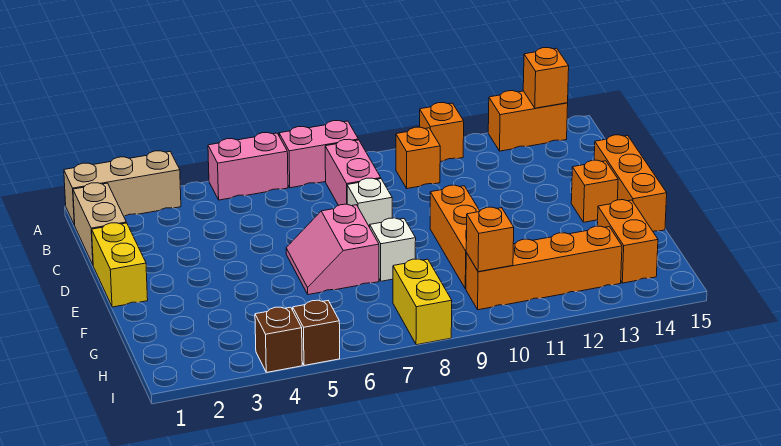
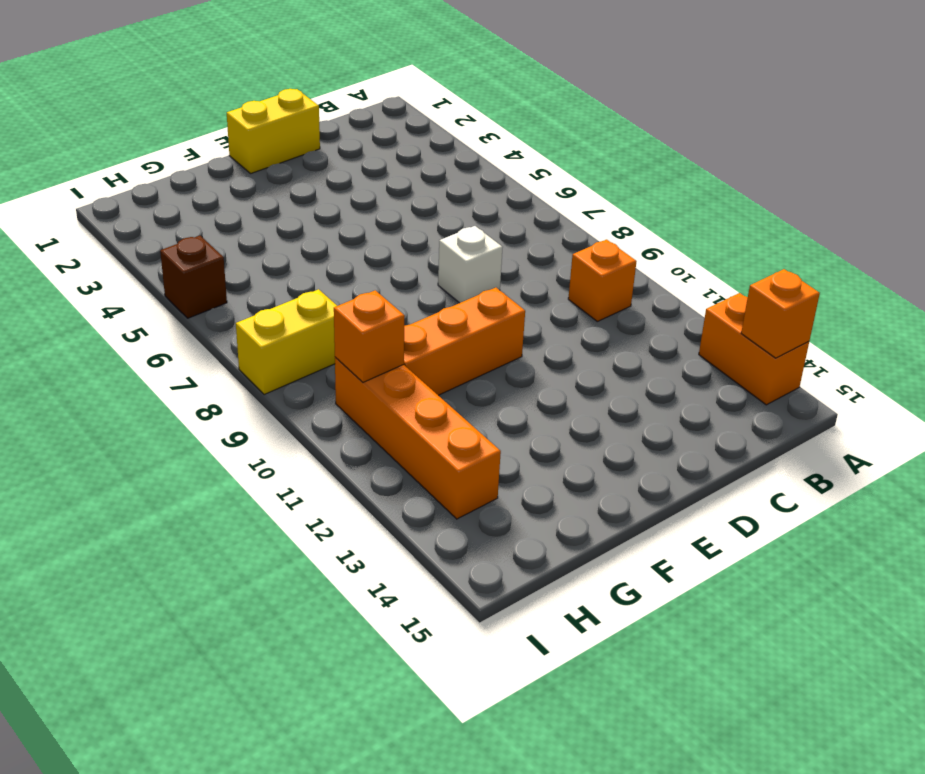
none -> tan 1x3 brick [64,151,181,225]
none -> pink 1x2 brick [208,133,288,200]
none -> pink 1x2 brick [279,120,358,188]

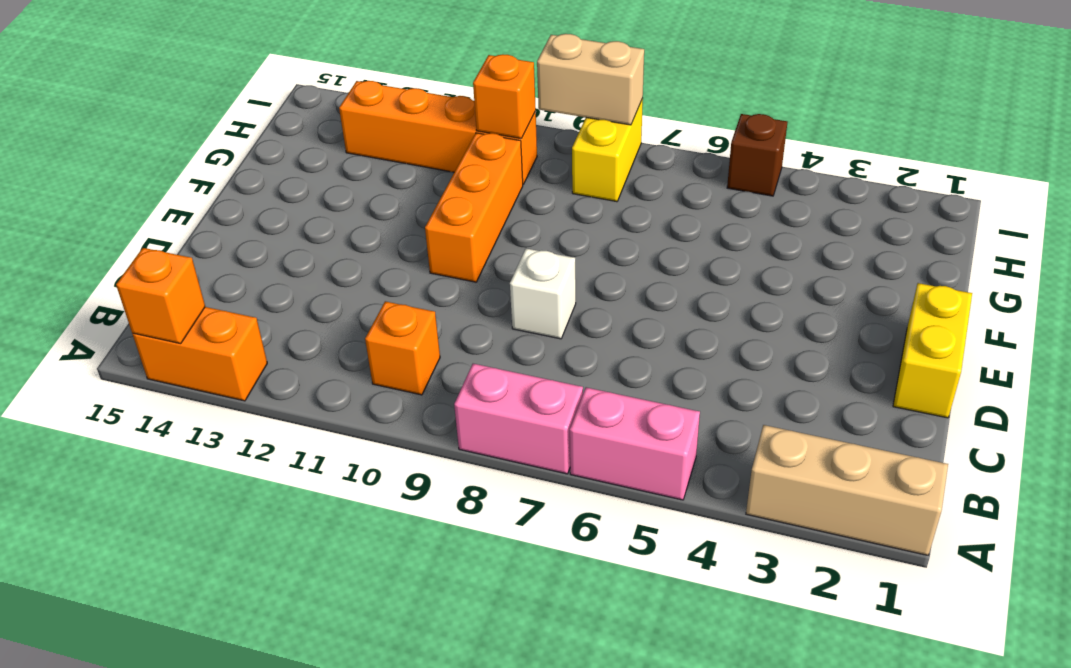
tan 1x2 brick [537,34,644,125] -> tan 1x2 brick turned to [73,183,126,265]
none -> orange 1x1 brick [420,103,464,162]
none -> pink 1x2 brick [325,139,381,205]
none -> orange 1x3 brick [594,135,667,231]

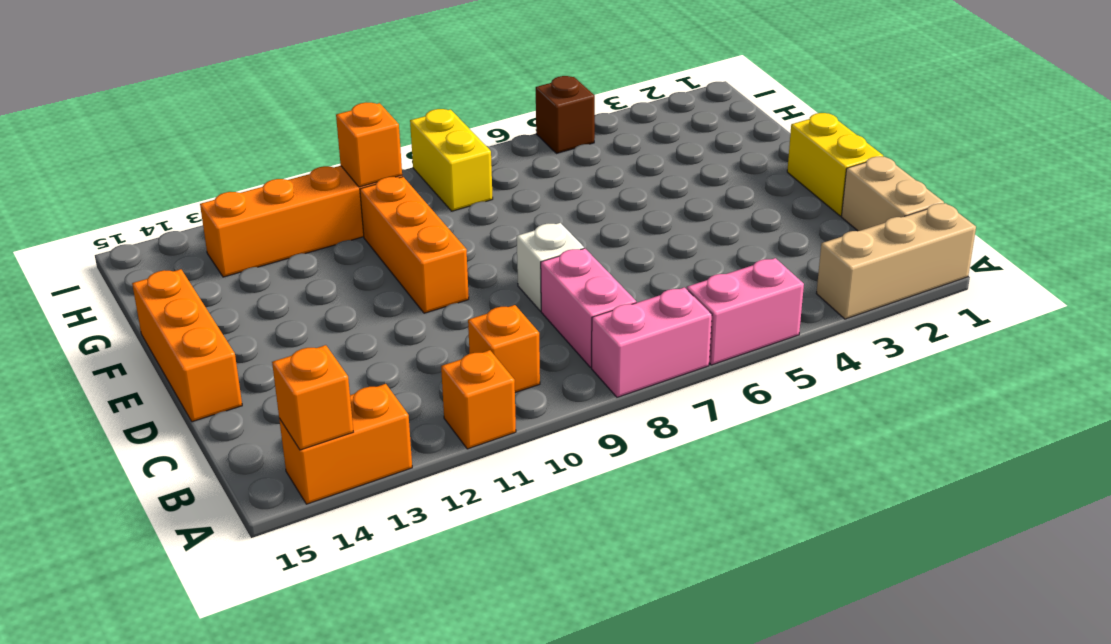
none -> pink 2x2 slope [286,204,379,295]
none -> orange 1x1 brick [571,160,618,222]
none -> white 1x1 brick [370,218,416,281]

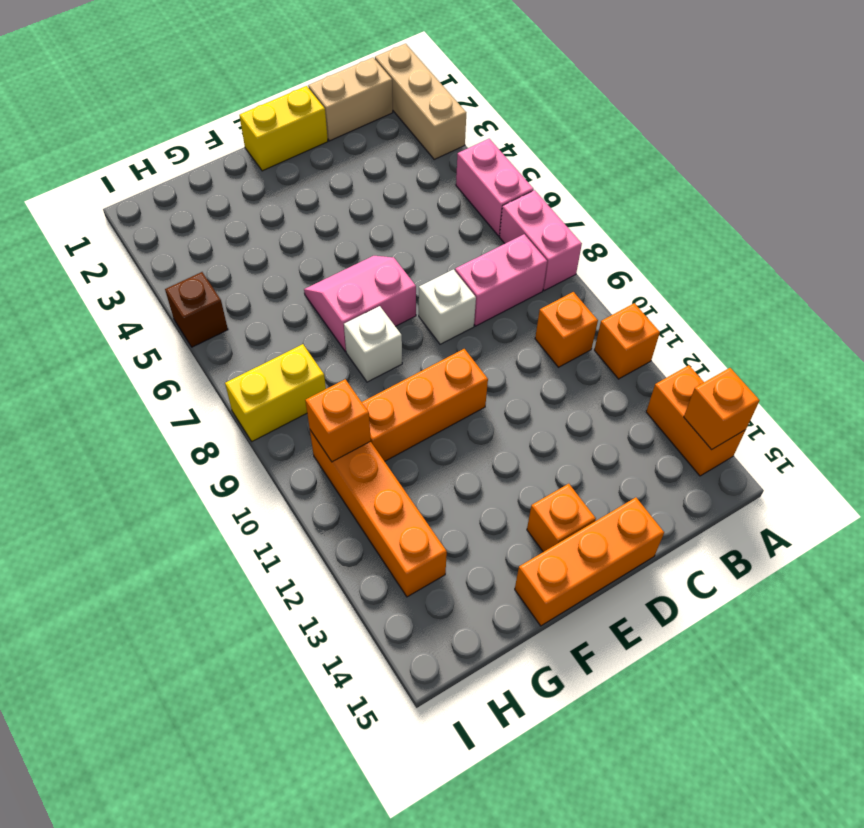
none -> orange 1x2 brick [597,200,658,283]
none -> brown 1x1 brick [255,307,302,372]

